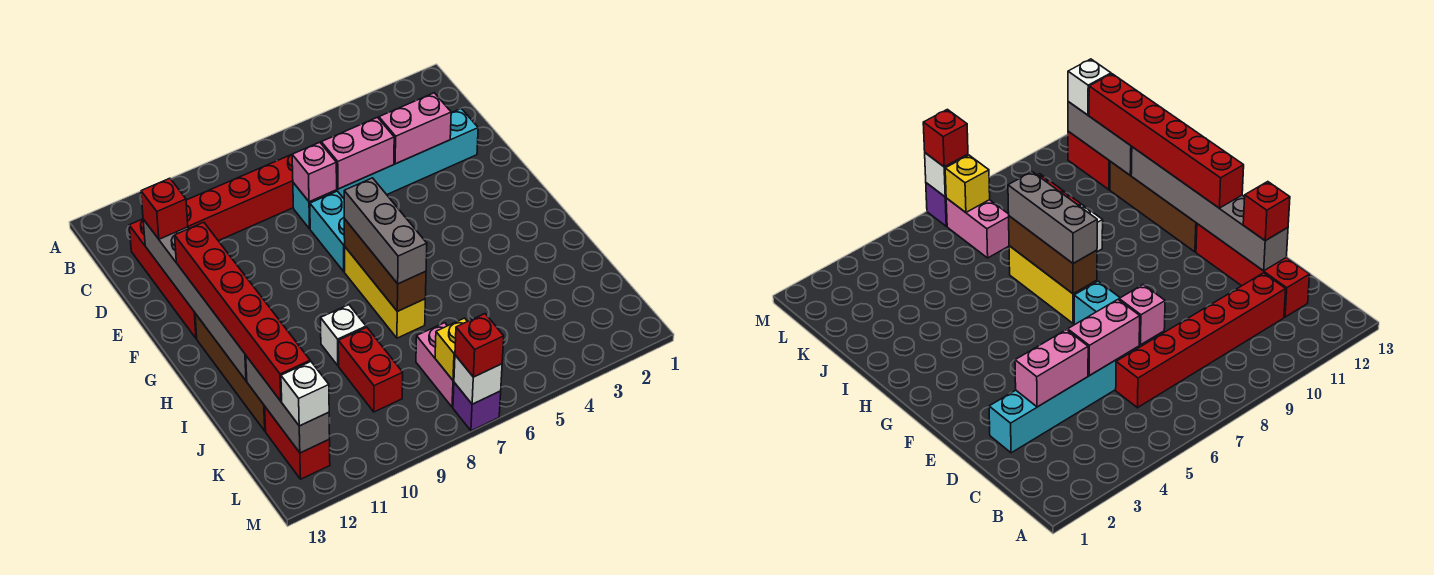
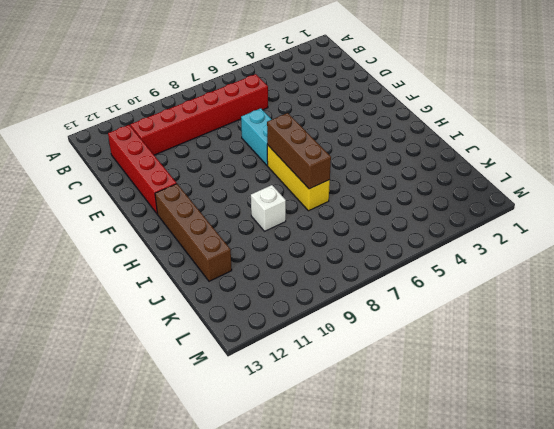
none -> cyan 1x6 brick [293,109,478,229]
none -> red 1x2 brick [338,327,403,412]
none -> pink 1x2 brick [416,323,454,407]

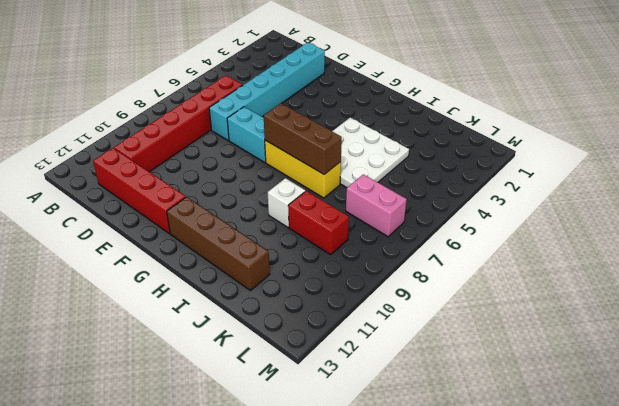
white 3x3 plate [332,118,409,187] -> none
none -> red 1x2 brick [265,407,330,479]
none -> purple 1x1 brick [453,383,501,431]
none -> pink 1x2 brick [379,93,451,164]

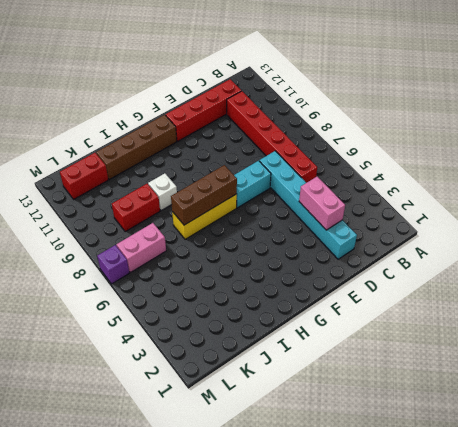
none -> pink 1x2 brick [321,117,394,189]
none -> pink 1x1 brick [292,142,337,202]
none -> grey 1x6 brick [143,219,247,381]

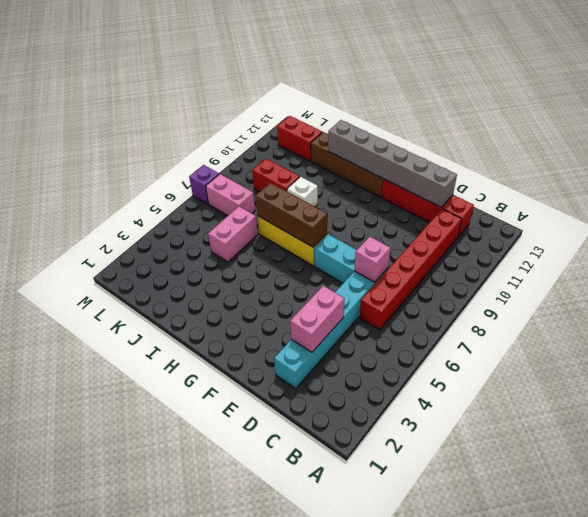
pink 1x2 brick [208,206,258,262] -> pink 1x2 brick moved to [321,117,394,189]
none -> grey 1x3 brick [246,356,330,453]
none -> yellow 1x1 brick [435,318,467,381]
none -> white 1x1 brick [454,355,502,404]

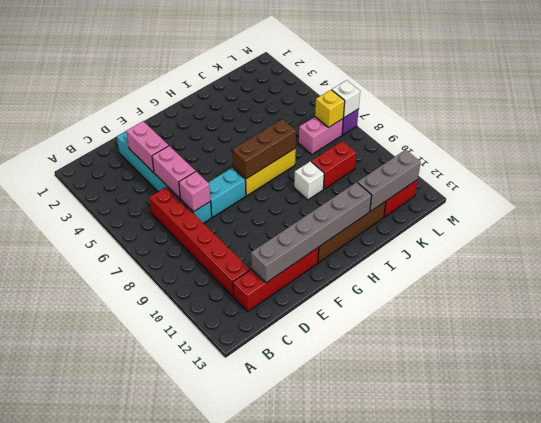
none -> red 1x1 brick [141,178,188,239]
none -> red 1x6 brick [175,222,310,401]
none -> grey 1x3 brick [344,178,427,284]

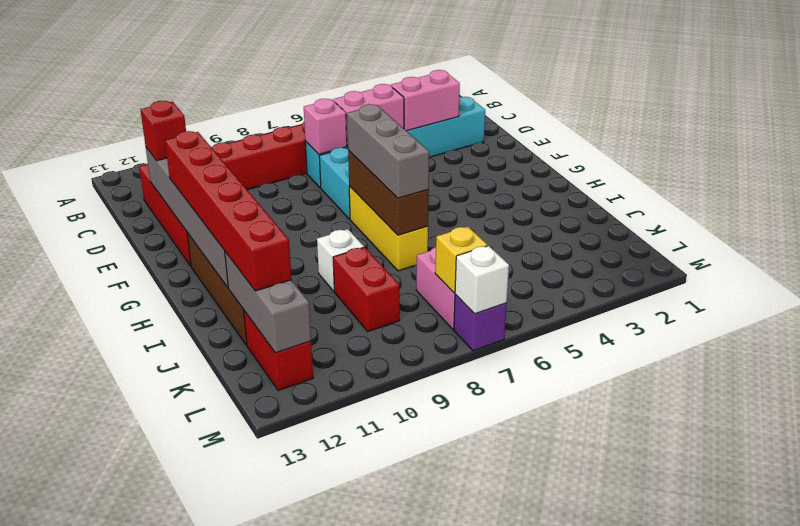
none -> white 1x1 brick [281,362,329,426]
none -> red 1x1 brick [455,314,504,377]

